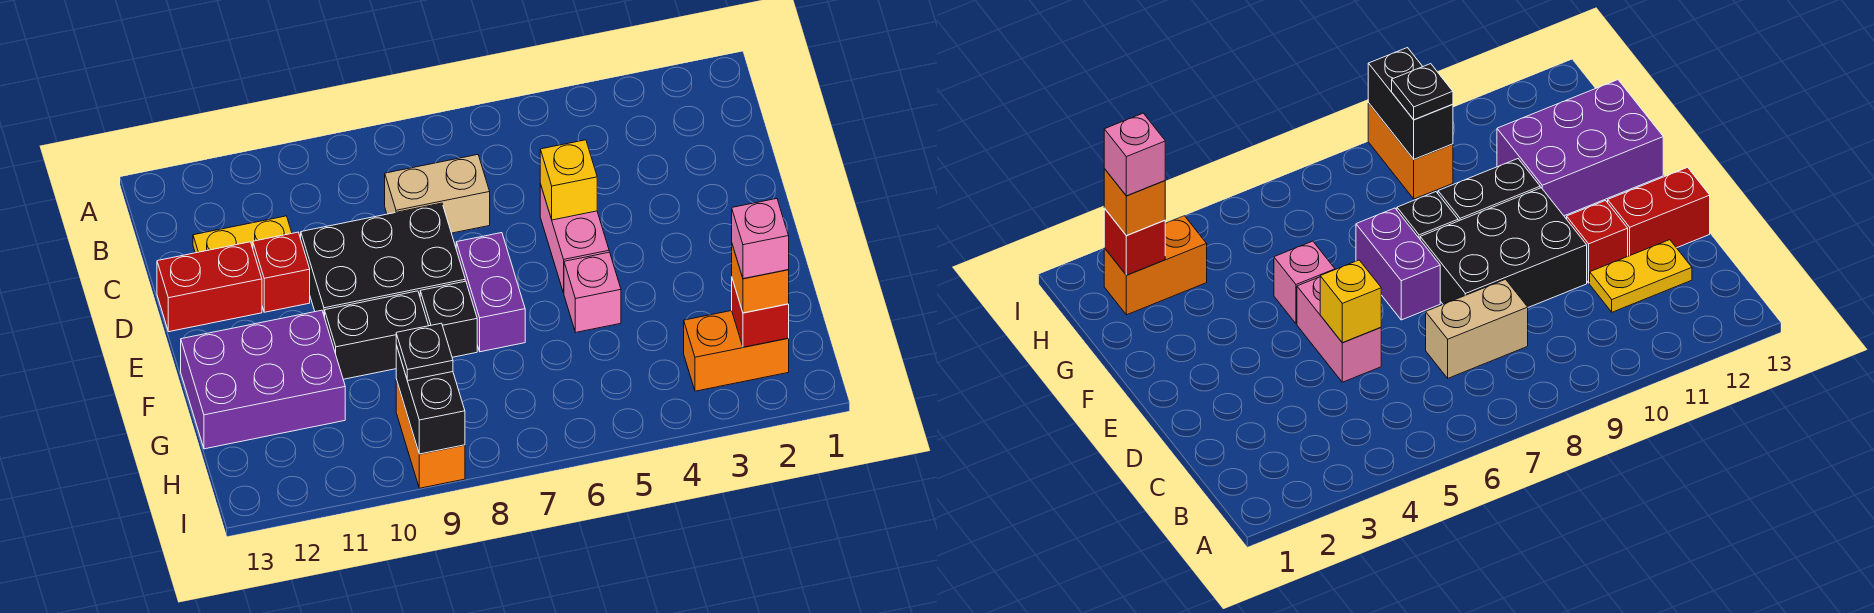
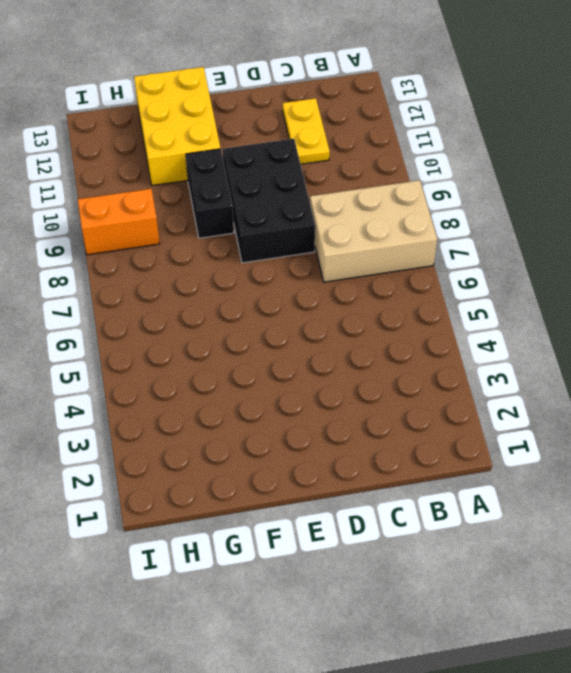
tan 2x3 brick [310,180,437,282] -> tan 1x2 brick [385,155,490,233]
yellow 2x3 brick [134,67,221,186] -> purple 2x3 brick [181,310,345,449]
none -> pink 1x2 brick [540,184,609,293]
none -> red 1x1 brick [253,232,310,312]
none -> red 1x2 brick [157,242,262,332]

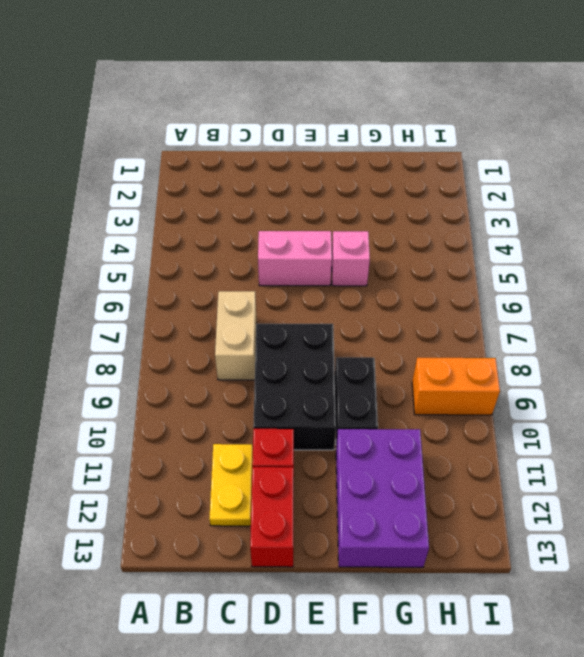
none -> purple 1x2 brick [456,233,525,352]
none -> black 1x1 brick [420,281,477,357]
none -> orange 1x2 brick [684,311,789,391]

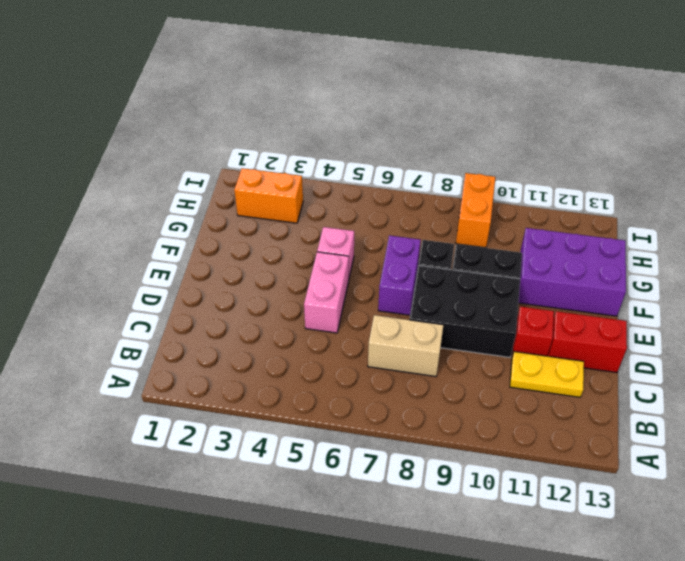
none -> yellow 1x1 brick [540,140,597,220]
none -> red 1x1 brick [732,279,789,347]
none -> black 1x2 brick [396,345,465,454]

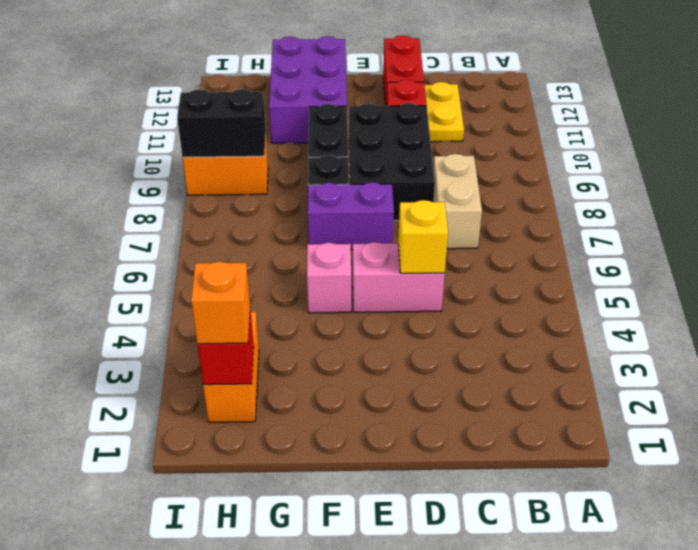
none -> black 1x1 plate [396,323,453,381]
none -> pink 1x1 brick [732,199,789,279]

